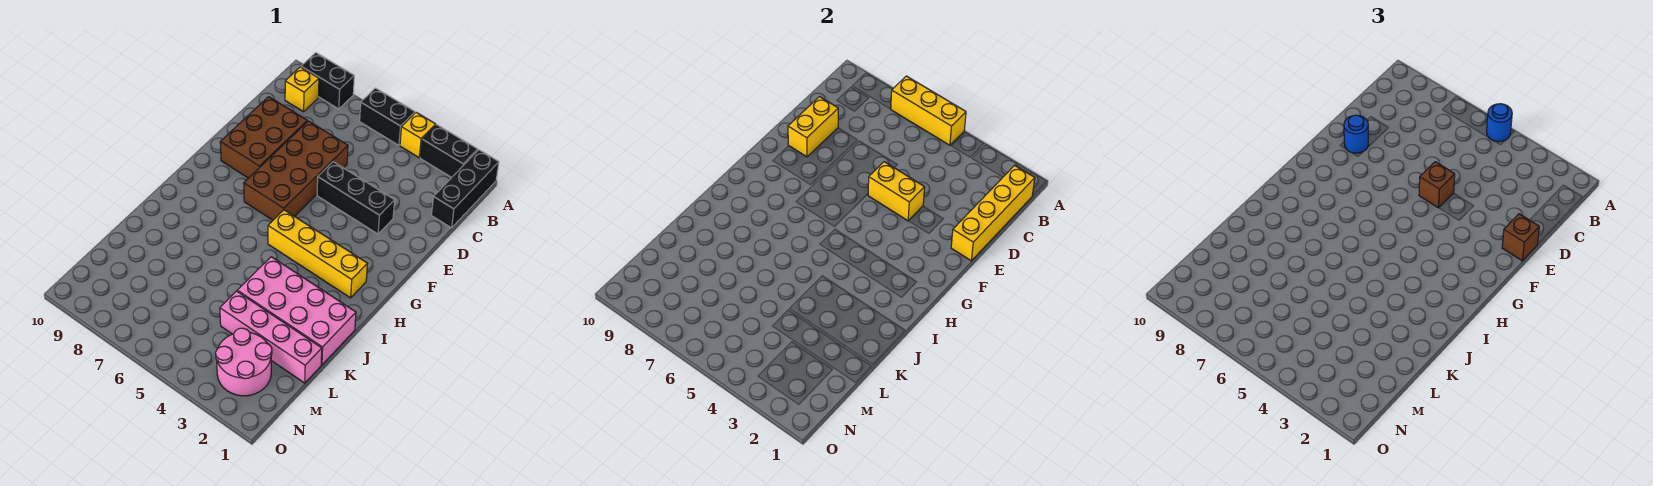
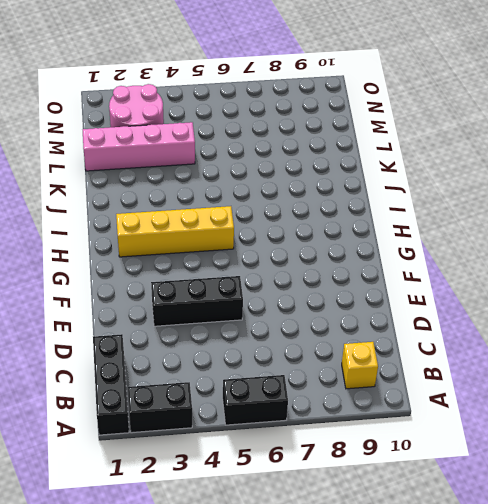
none -> yellow 1x1 brick [400,112,436,158]
none -> black 1x2 brick [301,53,354,109]
none -> brown 2x4 brick [244,121,348,220]

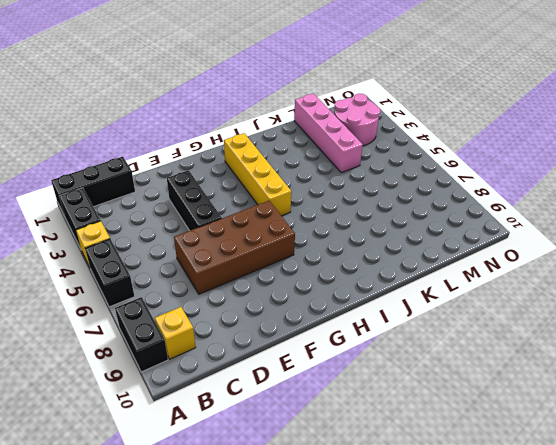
none -> brown 2x3 brick [220,97,307,178]
none -> pink 2x4 brick [237,257,356,365]
none -> yellow 1x3 brick [891,76,966,145]

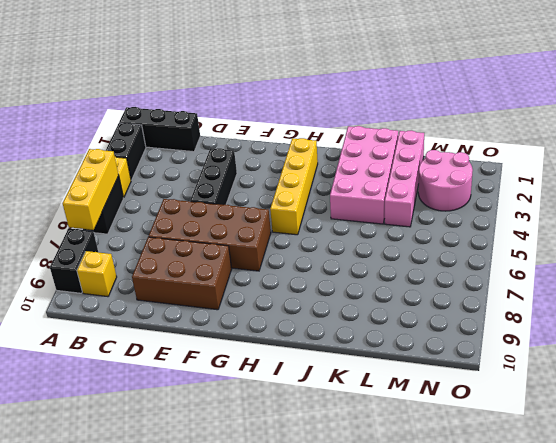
none -> yellow 1x4 brick [951,165,1035,261]
none -> yellow 1x2 brick [788,97,838,157]
none -> yellow 1x2 brick [868,162,925,221]

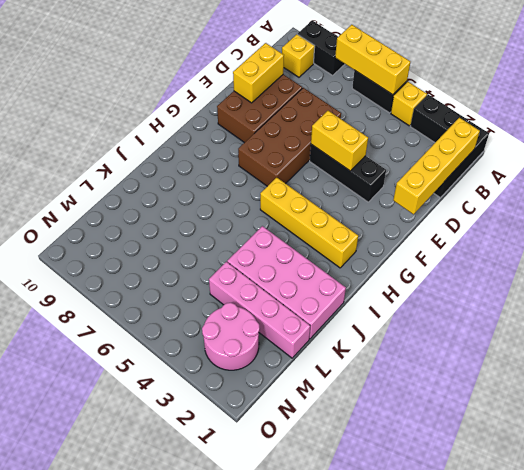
none -> blue 1x1 round brick [1487,104,1512,142]
none -> brown 1x1 brick [1502,214,1539,261]
none -> brown 1x1 brick [1419,162,1455,208]

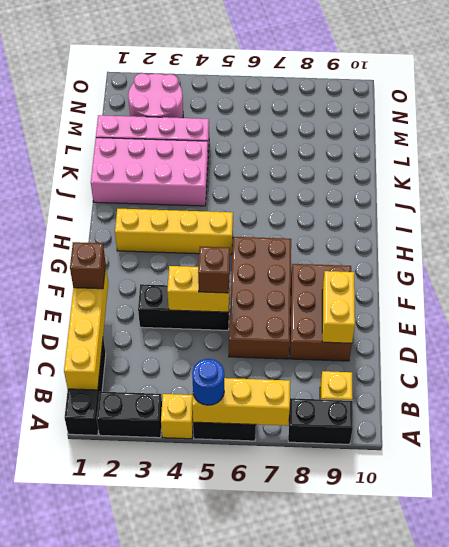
none -> blue 1x1 round brick [1344,115,1368,153]

